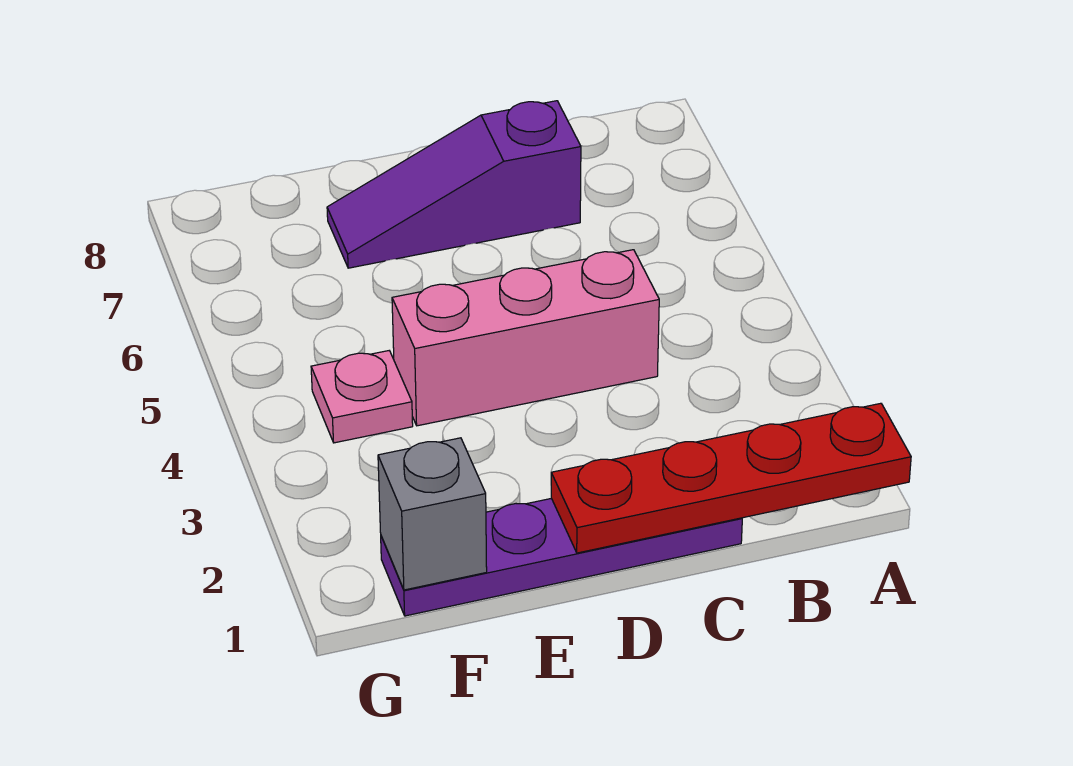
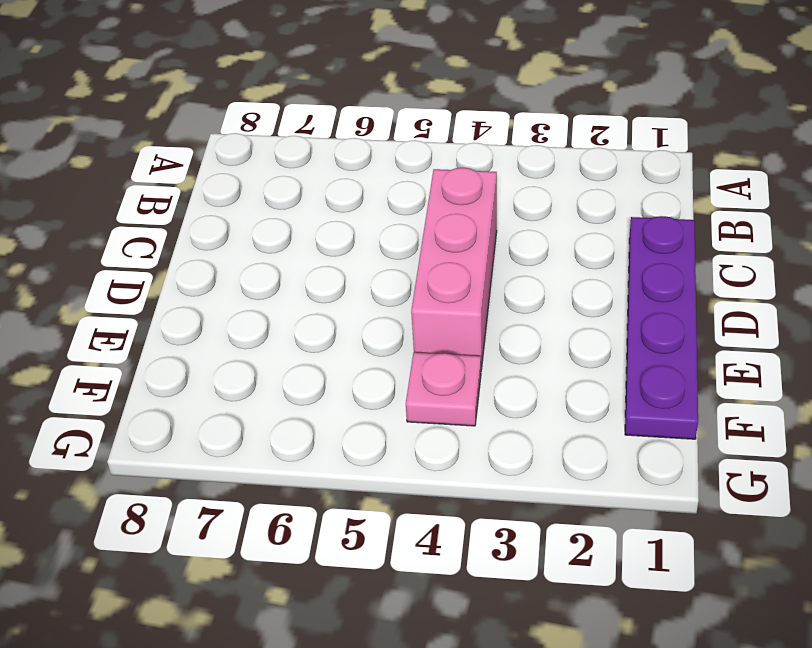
none -> purple 1x3 slope [327,101,581,268]
none -> red 1x4 plate [551,403,911,553]

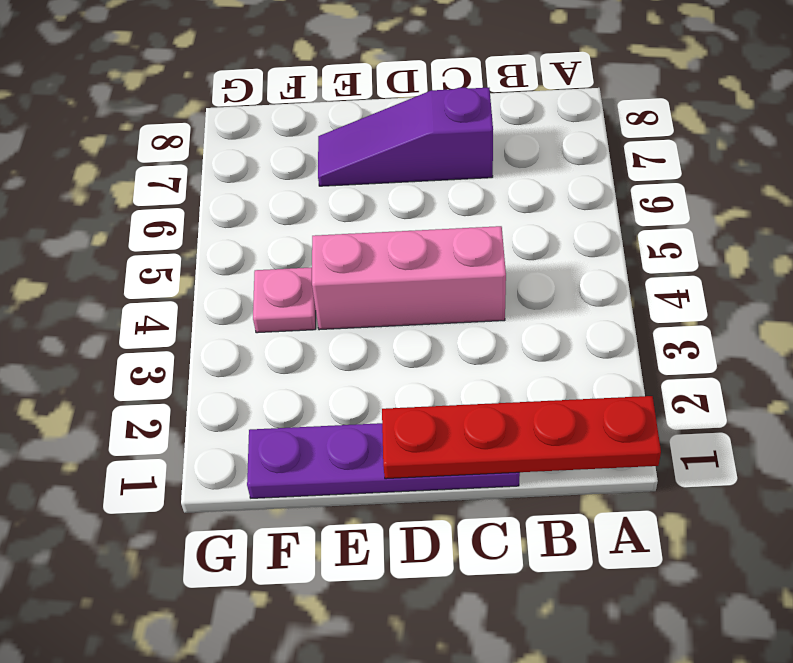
none -> grey 1x1 brick [378,438,487,590]

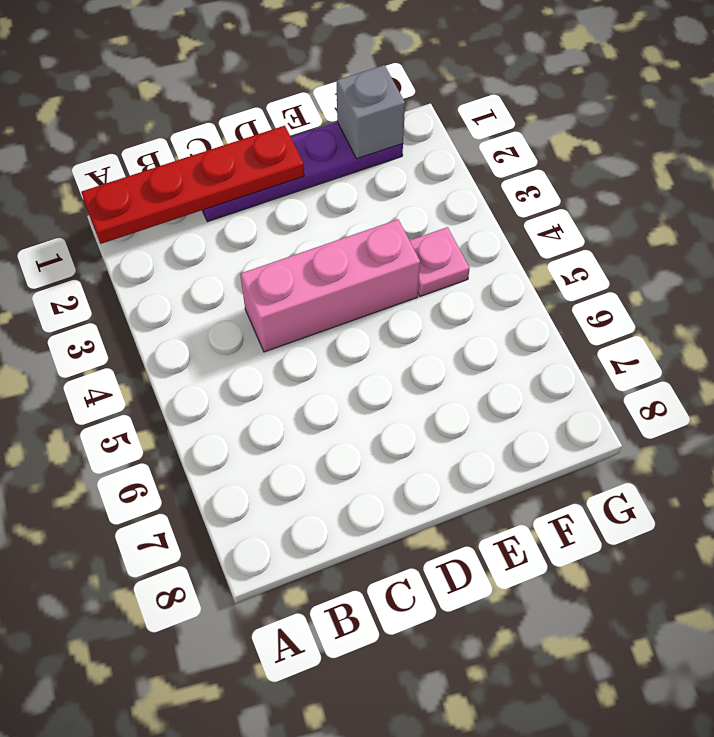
none -> purple 1x3 slope [327,101,581,268]

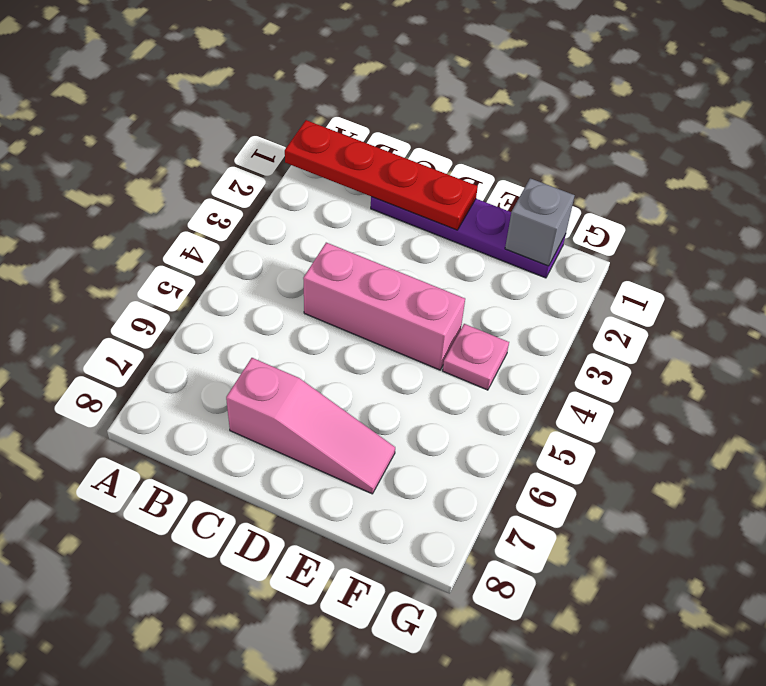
pink 1x3 slope [226,358,395,494] -> purple 1x3 slope [327,101,581,268]

